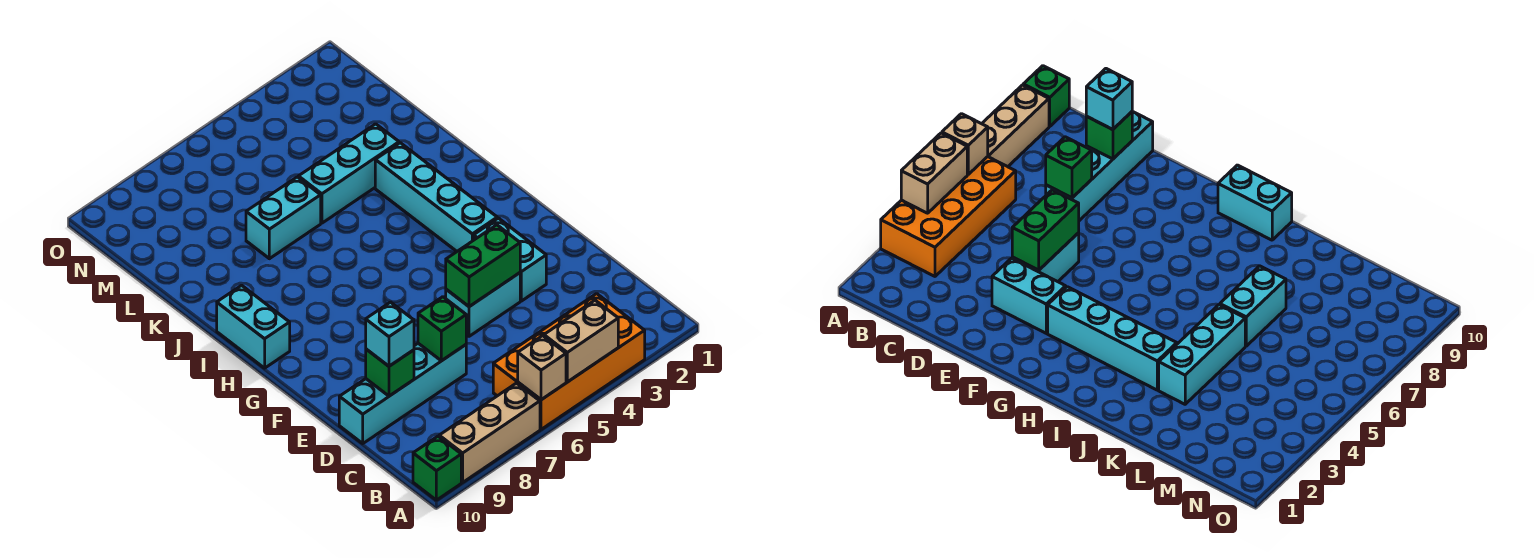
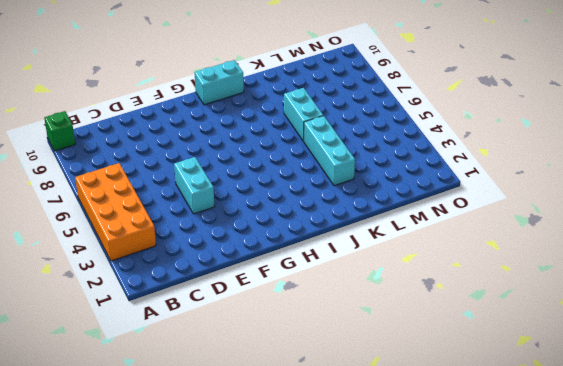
none -> tan 1x3 brick [439,383,540,482]
none -> cyan 1x4 brick [339,343,466,443]
none -> cyan 1x2 brick [474,218,546,301]

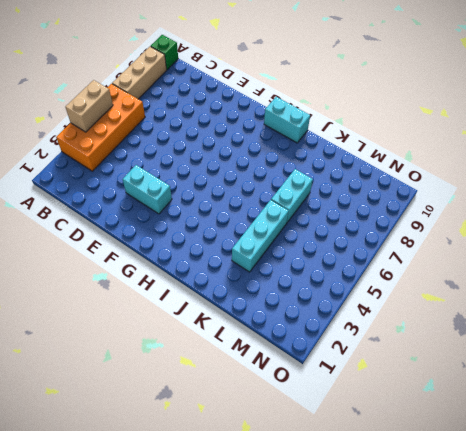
none -> cyan 1x4 brick [339,343,466,443]
none -> cyan 1x2 brick [446,273,520,336]
none -> cyan 1x4 brick [375,143,497,251]

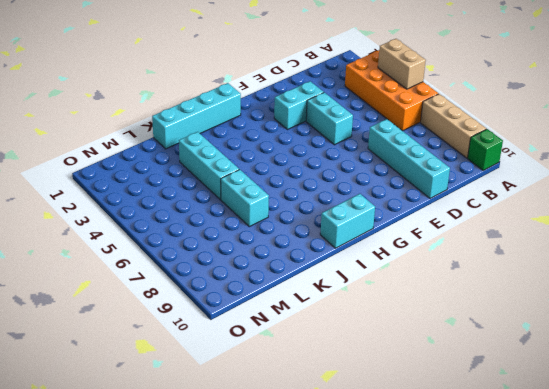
cyan 1x4 brick [152,83,241,149] -> cyan 1x4 brick moved to [375,143,497,251]
none -> tan 1x1 brick [518,336,566,400]
none -> green 1x1 brick [418,297,466,361]
none -> green 1x1 brick [366,349,414,396]

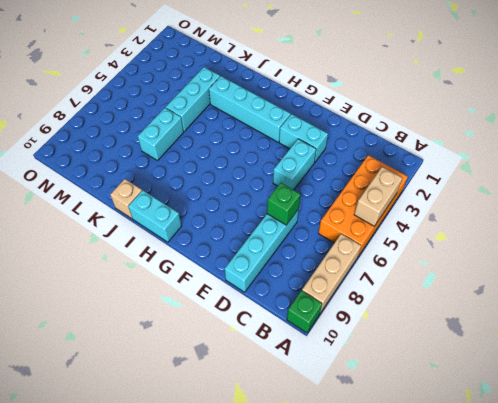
tan 1x1 brick [110,179,142,219] -> tan 1x1 brick moved to [518,336,566,400]
none -> green 1x1 brick [366,349,414,396]
none -> green 1x2 brick [446,225,520,307]
none -> cyan 1x1 brick [366,302,414,366]

